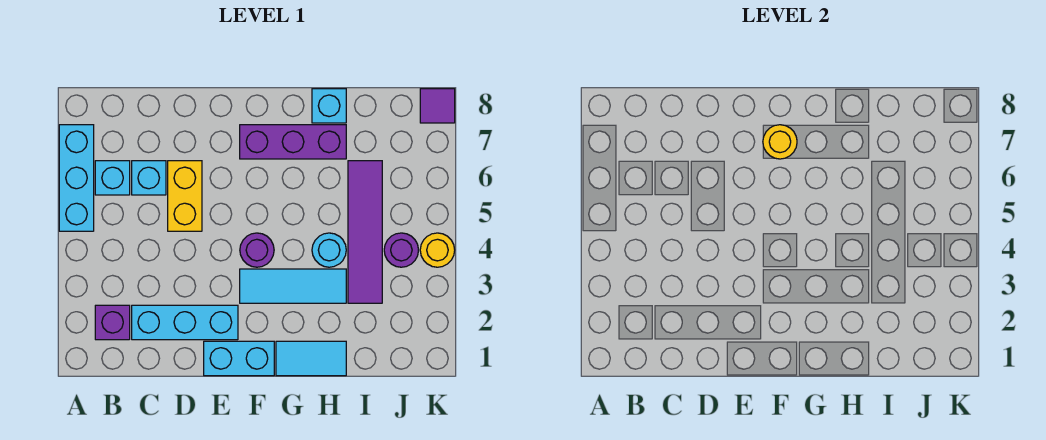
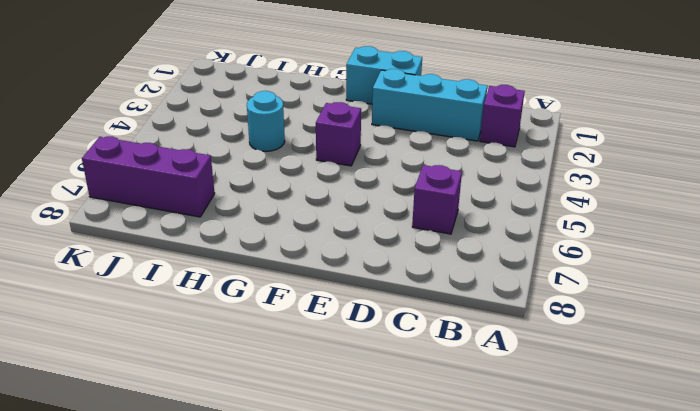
purple 1x1 brick [412,165,462,234] -> cyan 1x1 brick [132,161,166,195]
purple 1x1 brick [316,102,361,166] -> purple 1x1 round brick [240,233,274,267]
purple 1x3 brick [82,136,215,217] -> purple 1x3 brick moved to [240,125,346,159]
none -> cyan 1x3 brick [59,125,94,231]
none -> cyan 1x1 brick [95,161,130,195]
none -> yellow 1x2 brick [168,161,202,231]

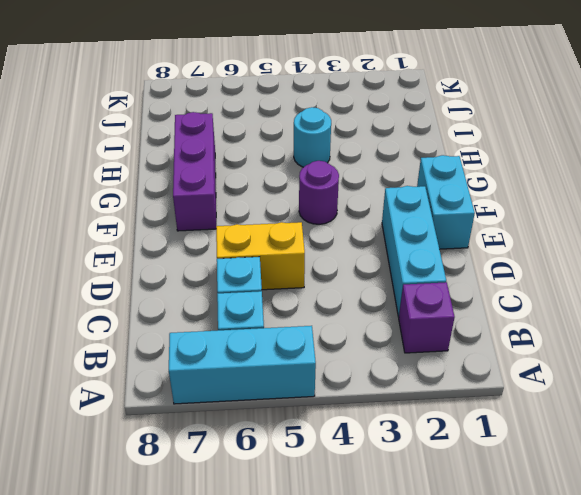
none -> cyan 1x3 tile [240,269,346,303]
none -> cyan 1x2 tile [276,341,346,376]
none -> cyan 1x1 brick [312,89,346,123]

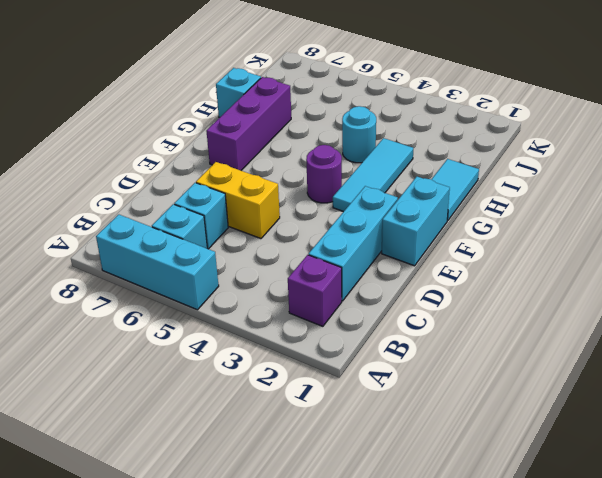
none -> purple 1x4 tile [348,161,382,303]
none -> purple 1x1 round brick [384,233,418,267]
none -> yellow 1x1 round brick [420,233,455,267]

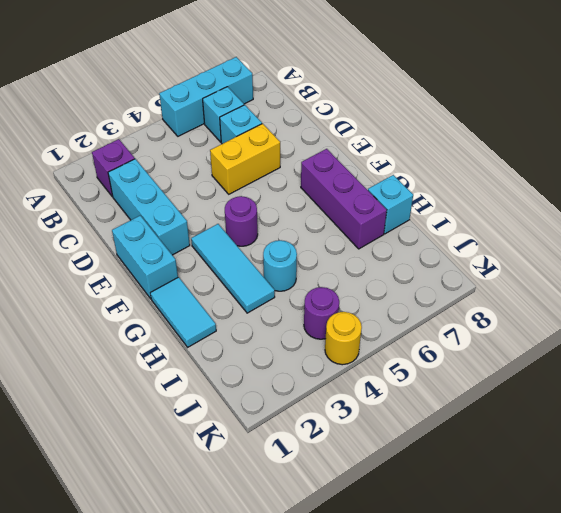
none -> purple 1x4 tile [348,161,382,303]
none -> purple 1x1 tile [420,89,455,123]
none -> yellow 1x1 round brick [763,125,797,159]

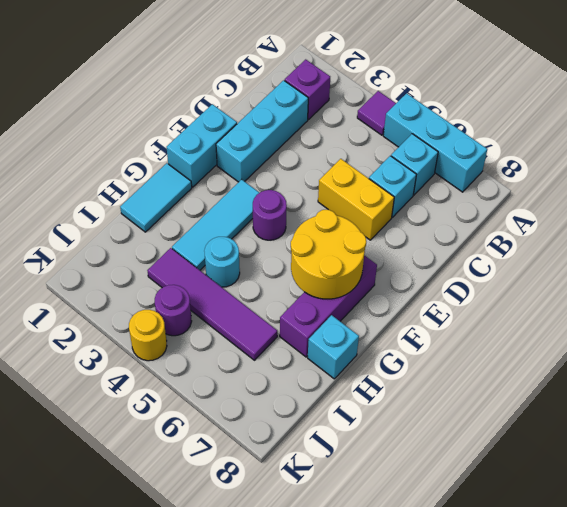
purple 1x1 tile [357,91,396,135] -> purple 1x1 tile moved to [420,89,455,123]
yellow 2x2 round brick [291,210,366,299] -> yellow 1x1 round brick [763,125,797,159]

